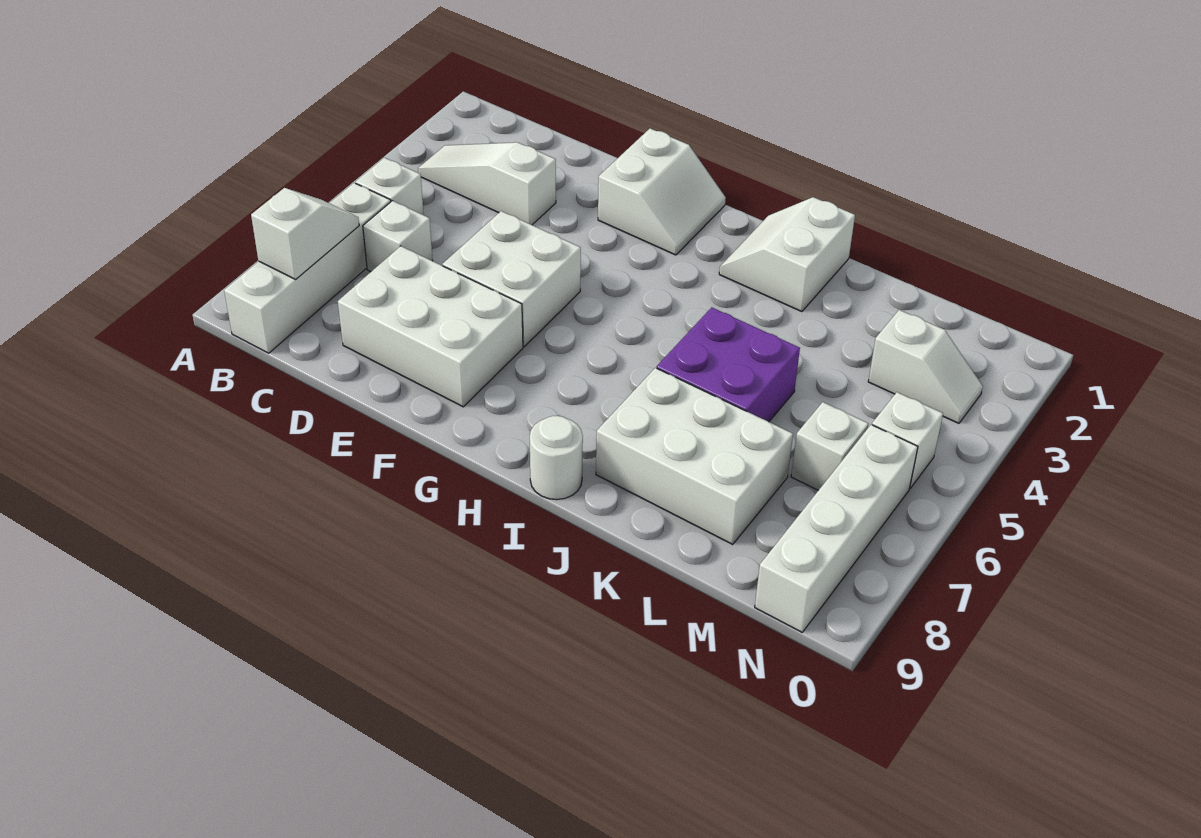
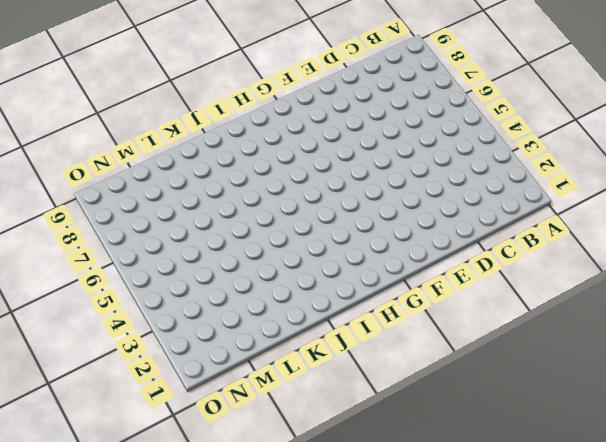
none -> white 1x3 slope [418,142,556,225]
none -> white 1x1 brick [356,158,424,215]
none -> white 1x4 brick [224,183,391,353]

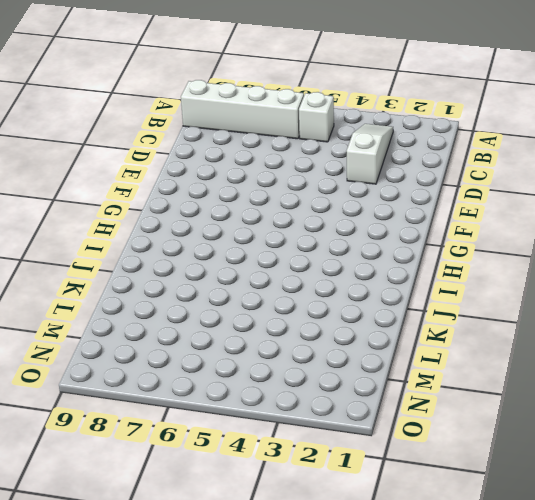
none -> white 1x1 brick [363,201,433,272]
none -> white 2x3 brick [338,246,523,407]
none -> white 2x2 brick [442,211,581,346]

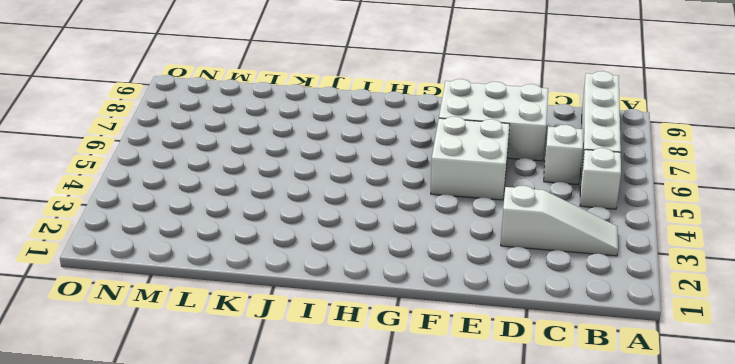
none -> white 2x2 slope [598,128,726,255]
none -> white 2x2 slope [719,197,855,312]
none -> white 1x1 round brick [530,416,583,500]

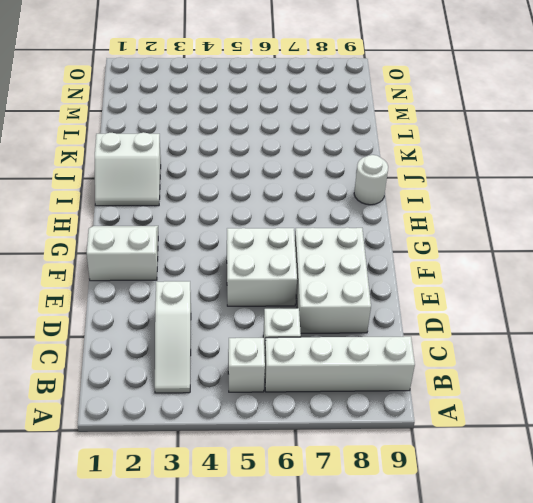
none -> purple 2x2 brick [657,307,800,422]
none -> white 2x3 brick [596,368,793,544]
none -> white 1x2 slope [868,310,983,423]

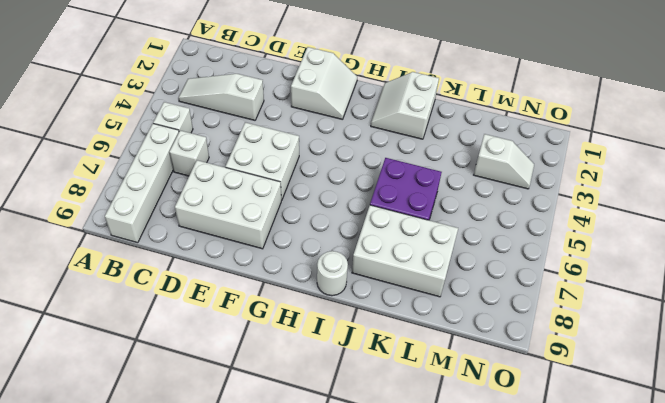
none -> white 1x1 brick [791,402,868,490]
none -> white 1x1 brick [872,392,943,488]
none -> white 1x4 brick [755,425,918,632]

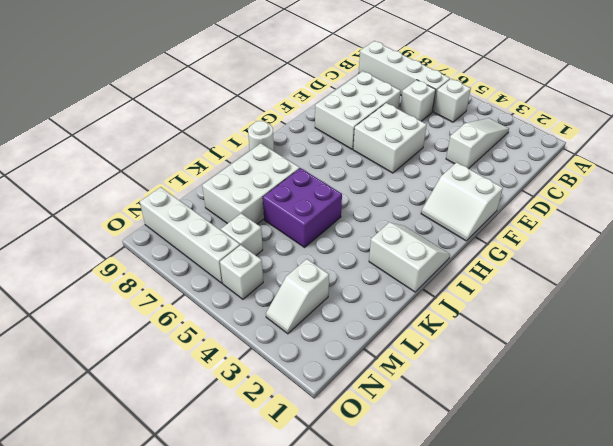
none -> white 1x2 slope [251,188,359,279]

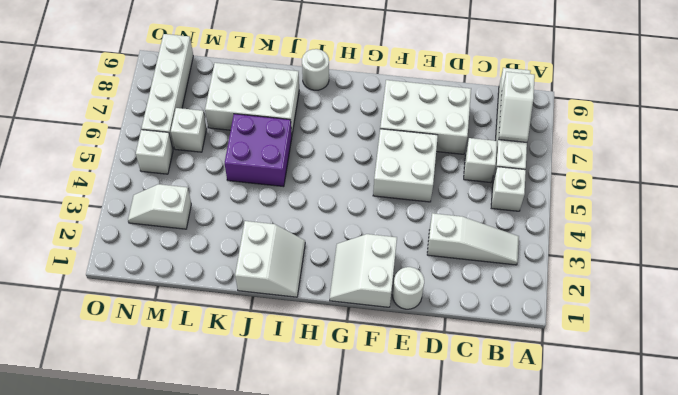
white 1x1 round brick [393,267,424,309] -> none

